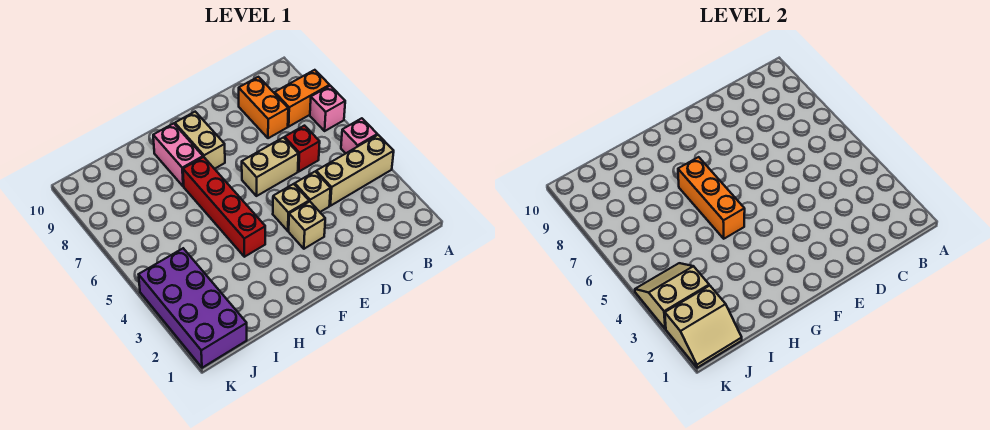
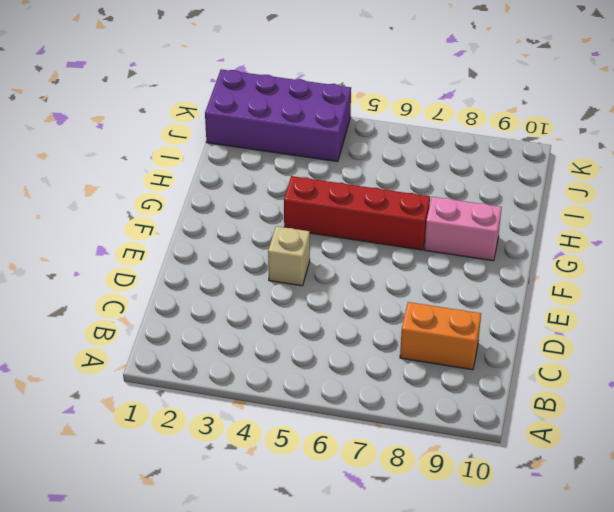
none -> tan 1x3 brick [316,135,394,206]
none -> pink 1x1 brick [341,118,377,153]
none -> pink 1x1 brick [310,86,345,131]

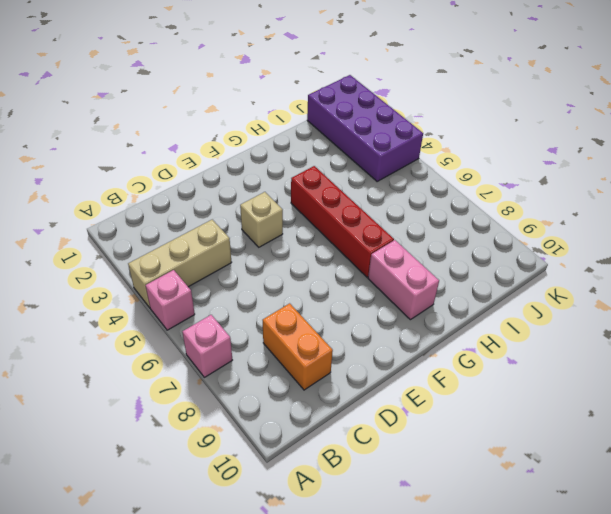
none -> orange 1x2 brick [275,70,330,126]
none -> red 1x1 brick [285,126,320,171]
none -> tan 1x1 brick [295,172,331,212]

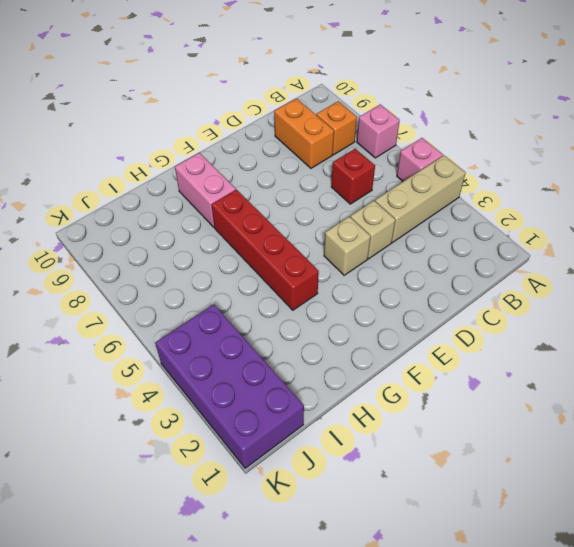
orange 1x1 brick [316,101,357,155] -> orange 1x2 brick [275,70,330,126]
none -> tan 1x2 brick [242,138,298,196]
none -> tan 1x1 brick [289,202,325,249]
none -> tan 1x2 brick [175,112,225,169]

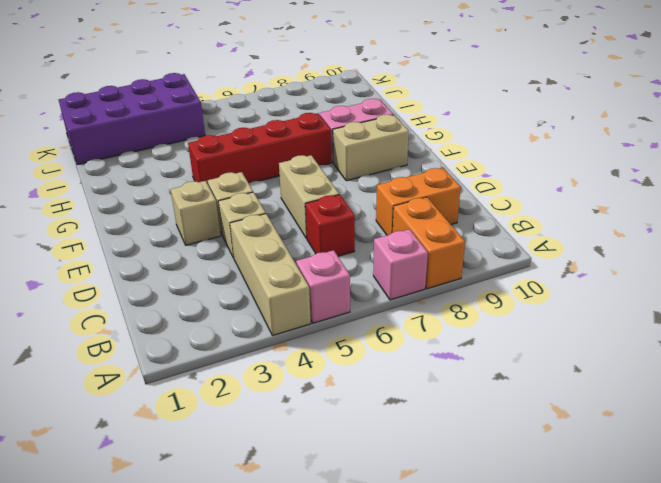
none -> orange 1x3 brick [678,157,745,239]
none -> tan 2x2 slope [665,285,742,368]
none -> tan 2x2 slope [635,263,709,329]

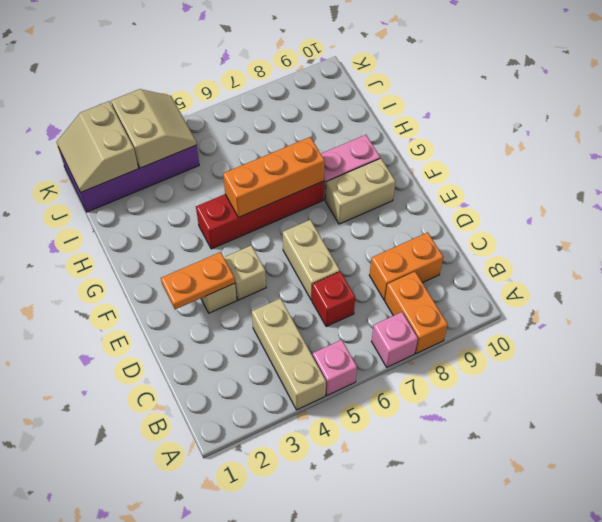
orange 1x2 plate [161,252,235,309] -> none
none -> tan 1x1 brick [295,172,331,212]

